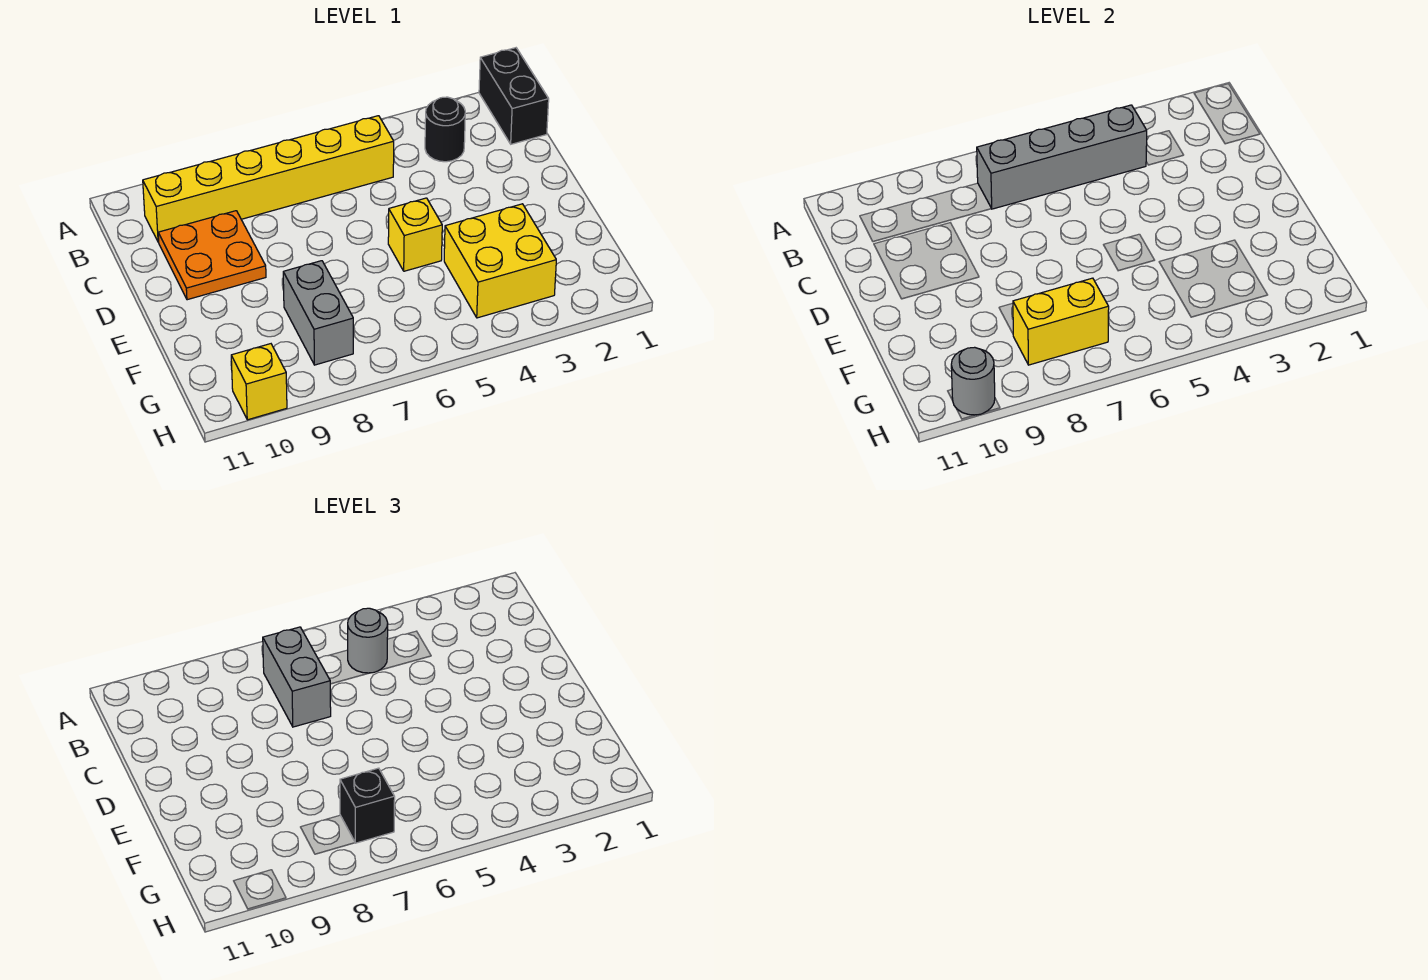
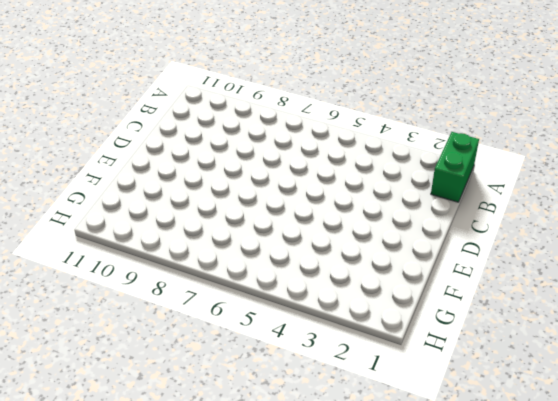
green 1x2 brick [431,132,479,202] -> black 1x2 brick [479,48,549,144]
none -> black 1x1 round brick [425,97,465,162]
none -> yellow 1x6 brick [143,116,394,242]
none -> orange 2x2 plate [158,211,266,300]

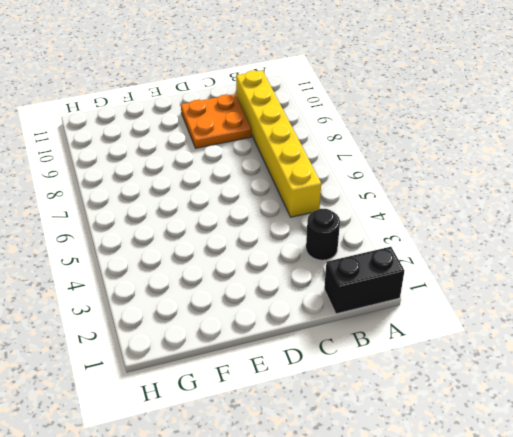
none -> yellow 1x1 brick [388,198,442,271]
none -> yellow 2x2 brick [444,204,556,318]
none -> grey 1x2 brick [283,261,353,365]

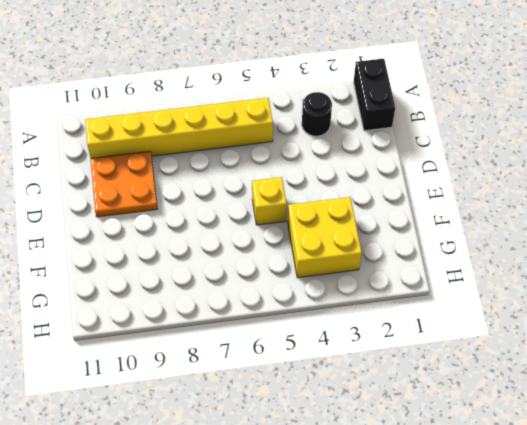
none -> grey 1x2 brick [283,261,353,365]
none -> yellow 1x1 brick [231,344,287,420]
none -> grey 1x4 brick [977,105,1147,209]

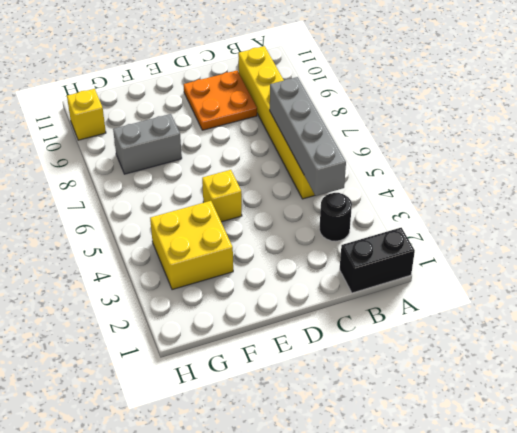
none -> yellow 1x2 brick [1013,278,1109,365]
none -> grey 1x1 round brick [951,347,995,415]
none -> grey 1x1 round brick [348,608,388,673]

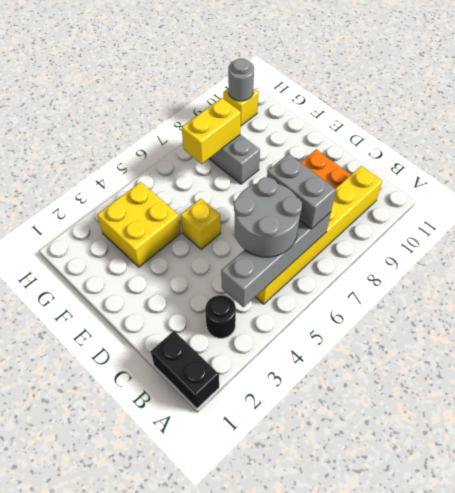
grey 2x2 round brick [234,177,302,257] -> grey 1x1 round brick [348,608,388,673]
none -> black 1x1 brick [340,768,395,843]

